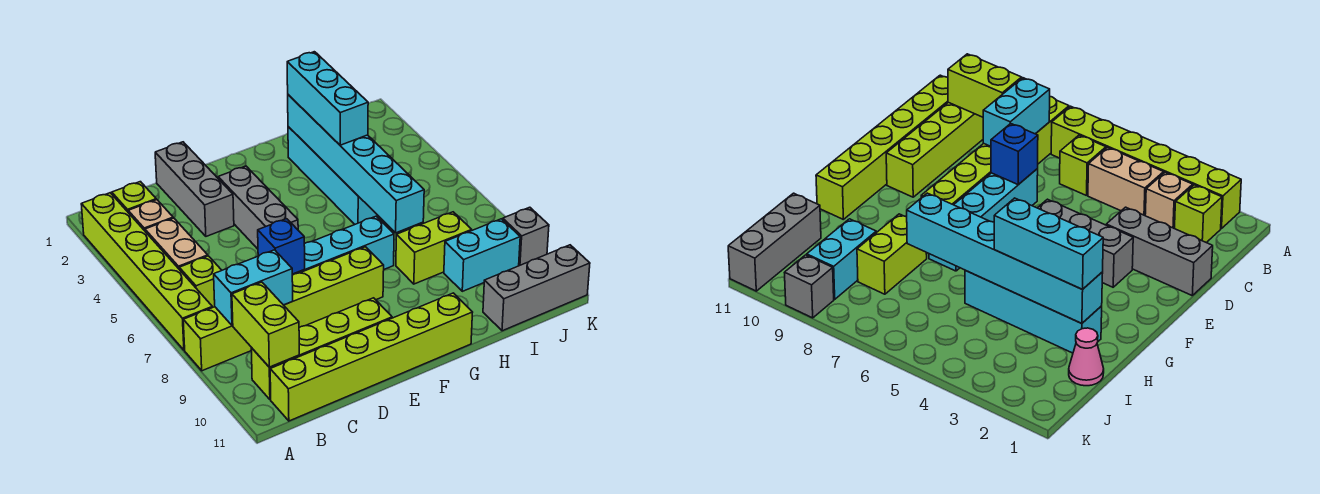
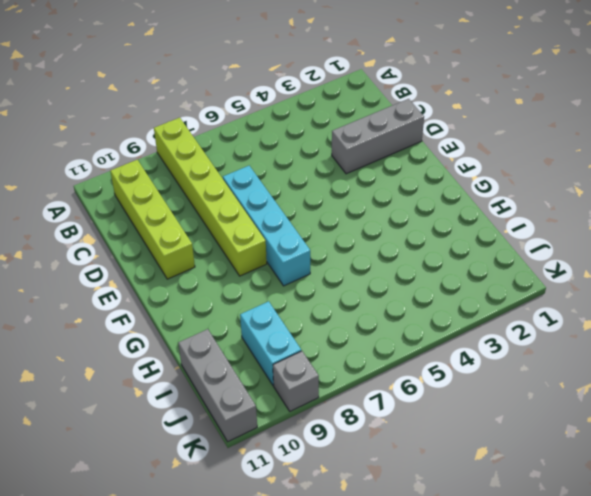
none -> lime 1x6 brick [81,193,212,350]
none -> lime 1x1 brick [112,182,156,212]
none -> tan 1x1 brick [128,200,173,231]

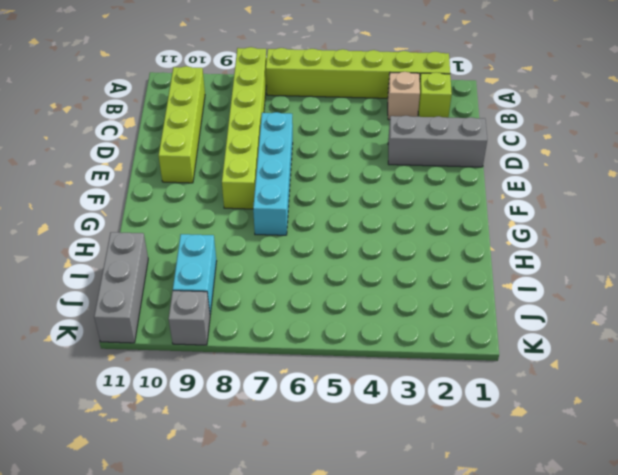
none -> tan 1x2 brick [145,218,208,269]
none -> lime 1x1 brick [179,256,222,308]
none -> lime 1x6 brick [270,293,473,421]

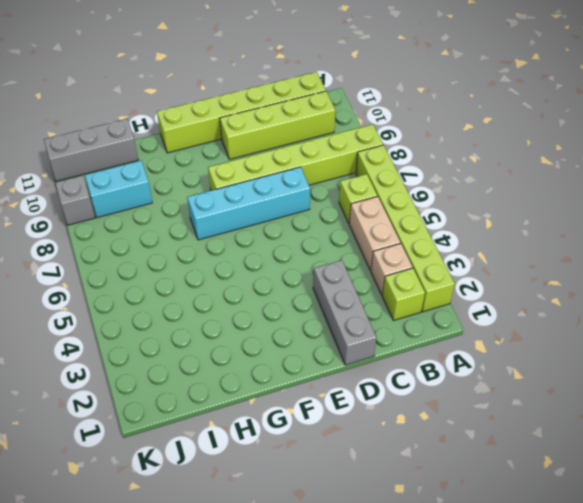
none -> grey 1x3 brick [218,166,298,249]
none -> cyan 1x4 brick [288,127,381,224]
none -> lime 1x2 brick [396,212,472,284]

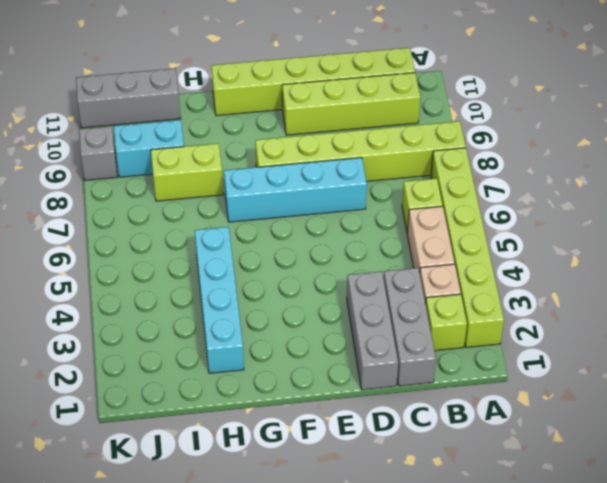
grey 1x3 brick [384,268,436,386] -> grey 1x3 brick moved to [218,166,298,249]
none -> pink 1x1 cone [1069,328,1104,386]
none -> cyan 1x2 brick [214,250,293,326]
none -> lime 1x2 brick [232,282,299,367]

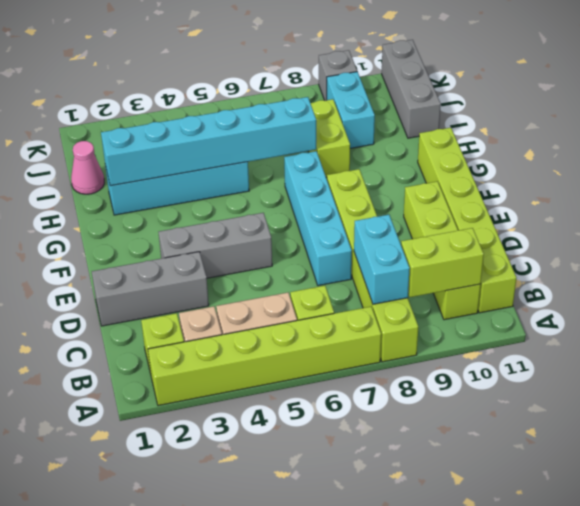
none -> blue 1x1 brick [258,219,305,274]
none -> cyan 1x3 brick [287,52,368,145]

